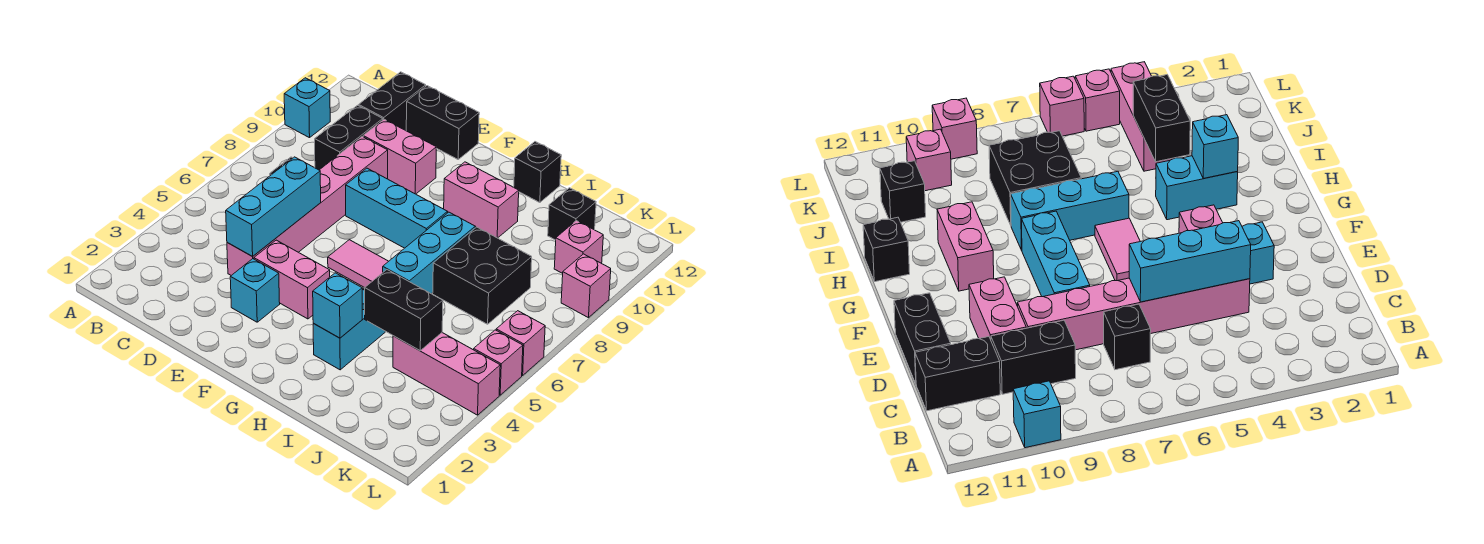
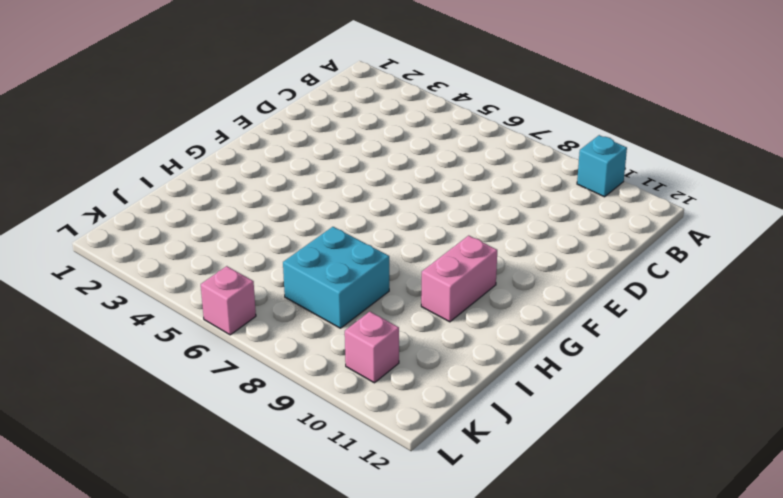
cyan 2x2 brick [283,227,389,328] -> black 2x2 brick [433,227,532,324]
none -> black 1x1 brick [1104,304,1151,370]
none -> black 1x2 brick [315,105,383,170]
none -> black 1x2 brick [359,72,426,131]

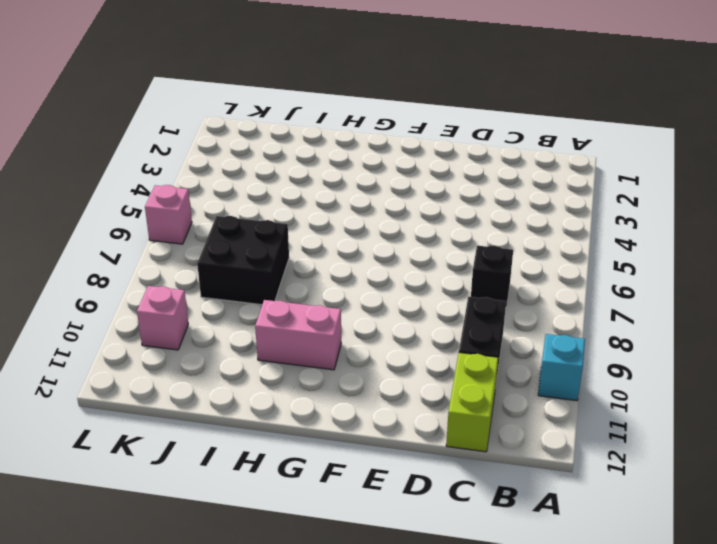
lime 1x2 brick [446,353,498,452] -> black 1x2 brick [359,72,426,131]
none -> pink 1x6 brick [227,137,388,275]
none -> pink 1x2 brick [363,119,436,194]
none -> black 1x2 brick [406,86,479,159]

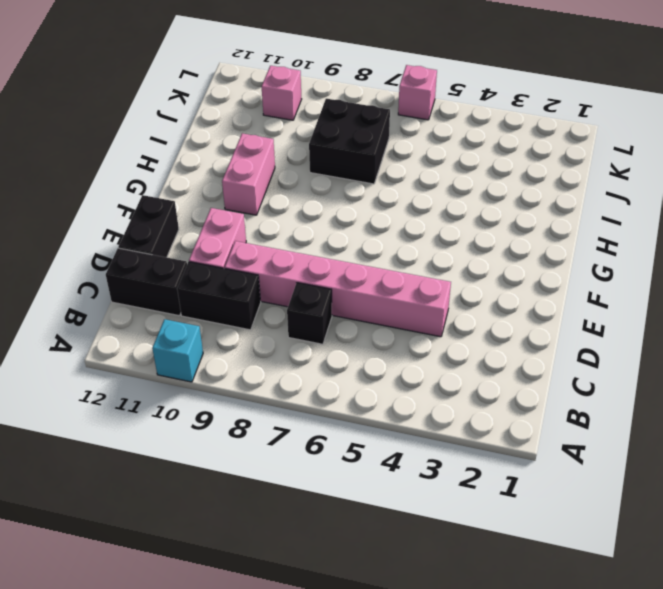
none -> cyan 1x1 brick [230,259,280,322]
none -> pink 1x2 brick [254,240,330,319]
none -> cyan 1x3 brick [346,168,447,248]

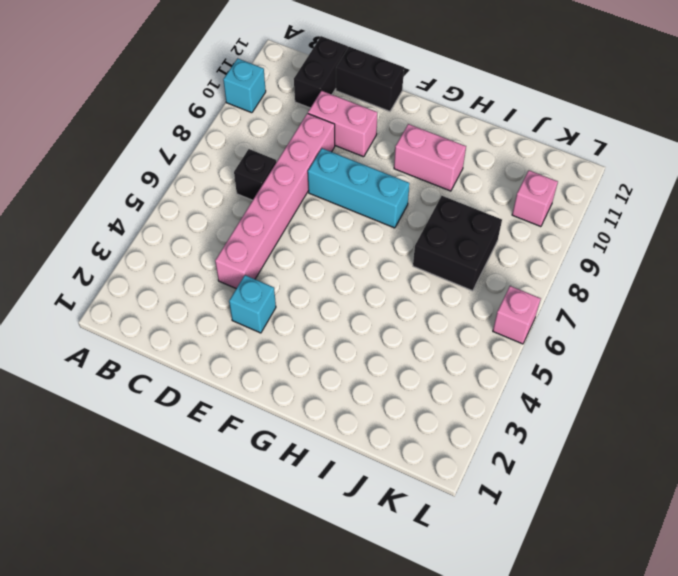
none -> black 1x2 brick [315,105,383,170]
none -> pink 1x2 brick [254,240,330,319]
none -> pink 1x2 tile [328,240,388,288]

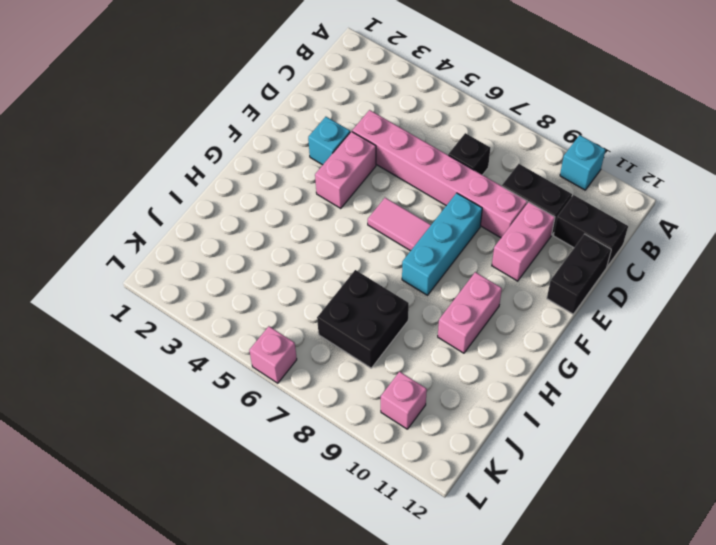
pink 1x2 tile [368,198,431,251] -> pink 1x2 tile turned to [328,240,388,288]
none -> cyan 1x2 brick [313,288,385,370]
none -> cyan 1x3 brick [383,212,475,294]
none -> black 1x1 brick [514,142,561,203]

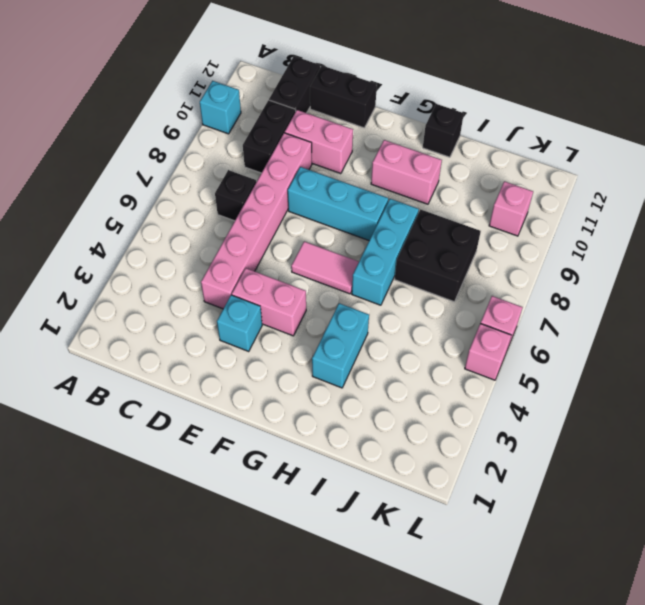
none -> pink 1x3 brick [393,333,500,415]
none -> black 1x1 brick [548,188,596,240]
none -> pink 1x1 brick [561,254,611,318]

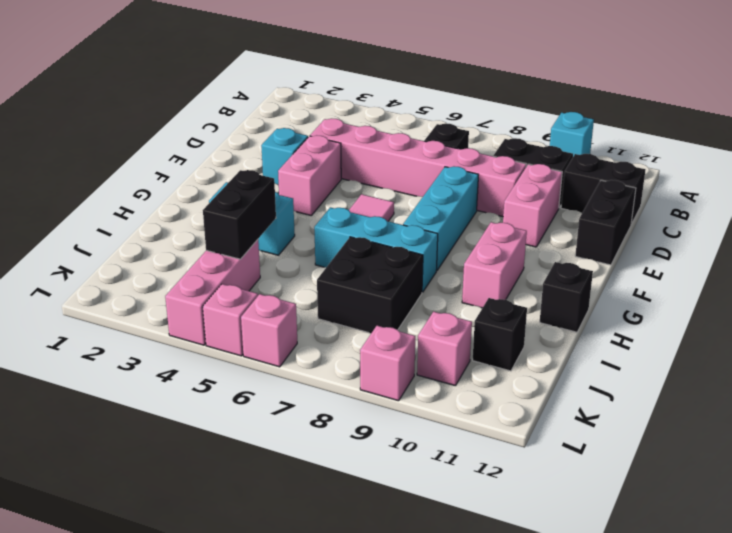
none -> cyan 1x3 brick [226,157,321,257]
none -> cyan 1x1 brick [313,273,362,338]

